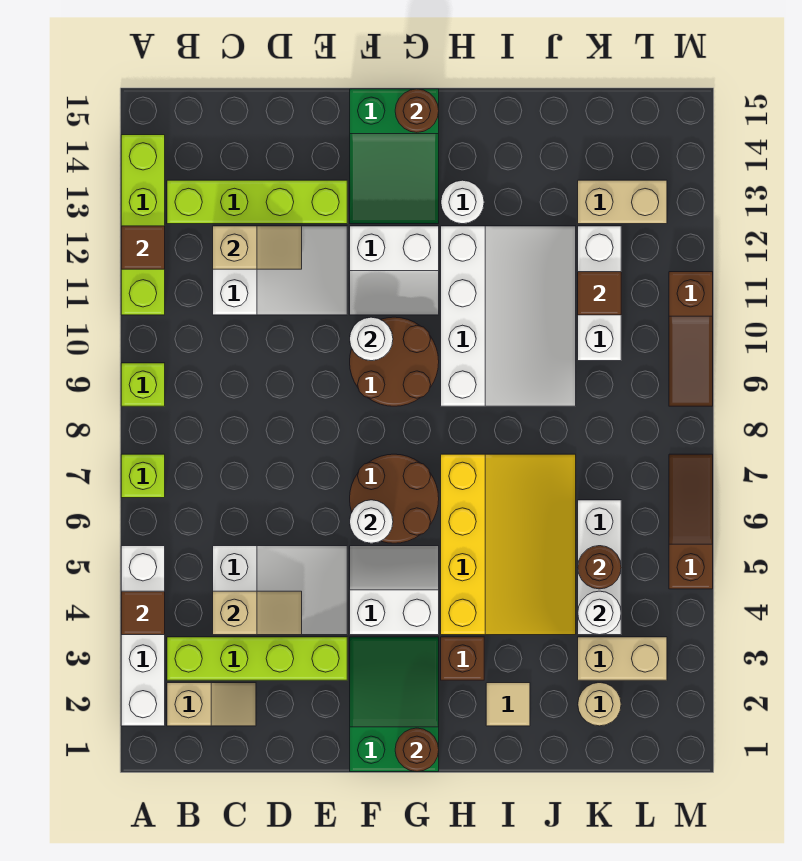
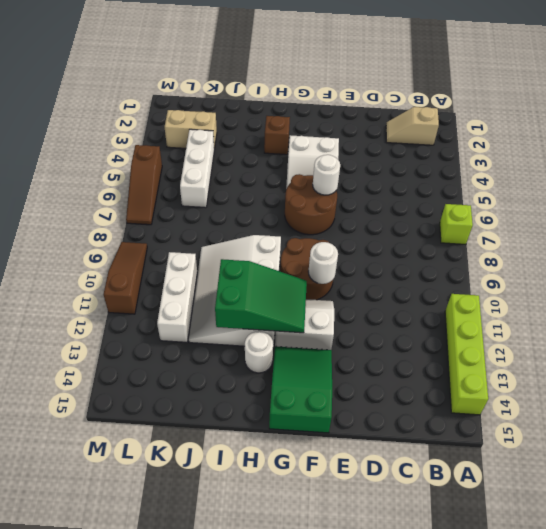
green 2x3 slope [215,259,307,333] -> green 2x3 slope turned to [350,637,439,772]
none -> white 1x4 brick [121,546,165,726]
none -> lime 1x1 brick [121,363,165,406]
none -> lime 1x4 brick [167,637,347,680]
none -> lime 1x4 brick [167,180,347,224]

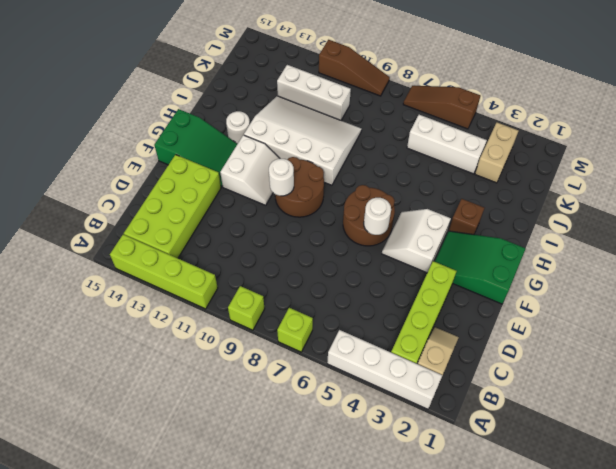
lime 2x4 brick [124,155,221,258] -> lime 1x4 brick [167,180,347,224]
none -> white 2x3 slope [213,546,347,635]
none -> white 2x3 slope [213,226,347,315]
none -> yellow 3x4 slope [441,454,576,635]
none -> tan 1x1 tile [486,683,530,726]

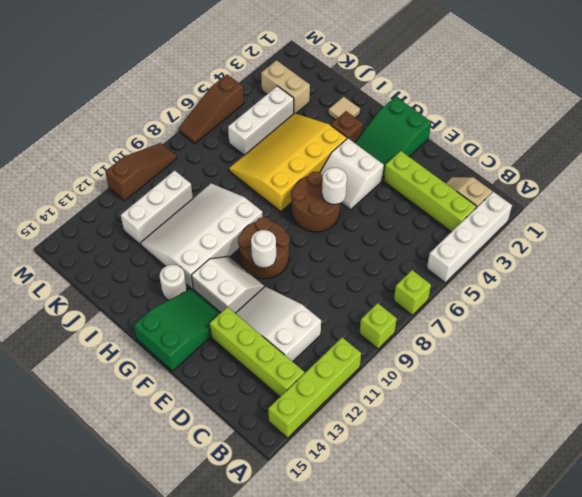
none -> white 2x3 slope [213,546,347,635]
none -> tan 1x1 round brick [578,683,621,726]
none -> tan 1x2 brick [578,180,667,224]
none -> brown 1x1 tile [121,591,165,635]

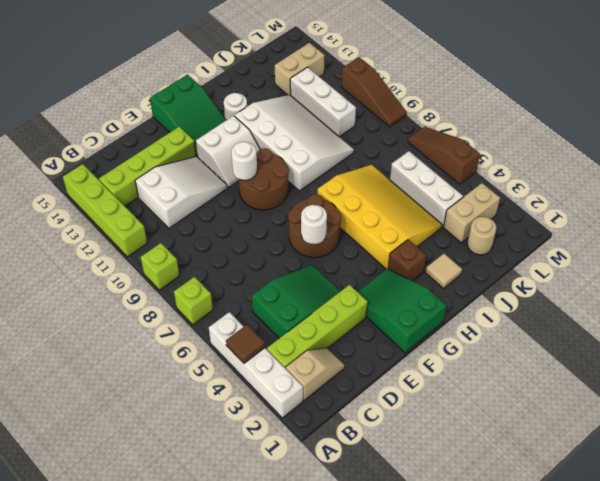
green 2x3 slope [252,265,340,338] -> white 2x3 slope [213,546,347,635]
none -> white 2x2 slope [350,546,439,635]
none -> brown 1x1 tile [121,226,165,269]
none -> tan 1x2 slope [213,591,302,635]
none -> tan 1x2 slope [213,226,302,269]

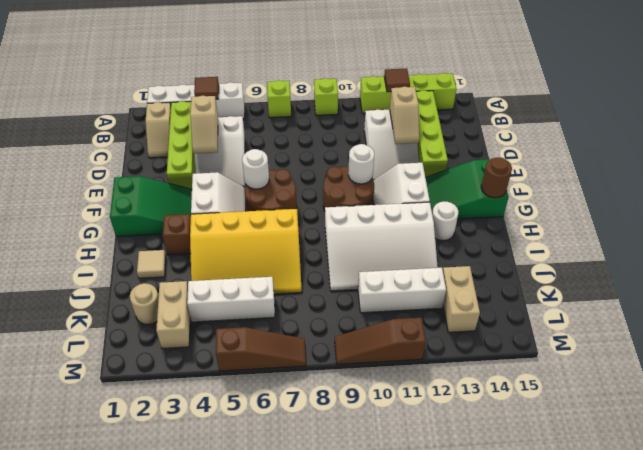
none -> brown 1x1 round brick [395,728,439,772]
none -> white 1x1 round brick [578,591,621,635]
none -> brown 1x1 round brick [578,546,621,589]
none -> brown 1x1 tile [578,272,621,315]

